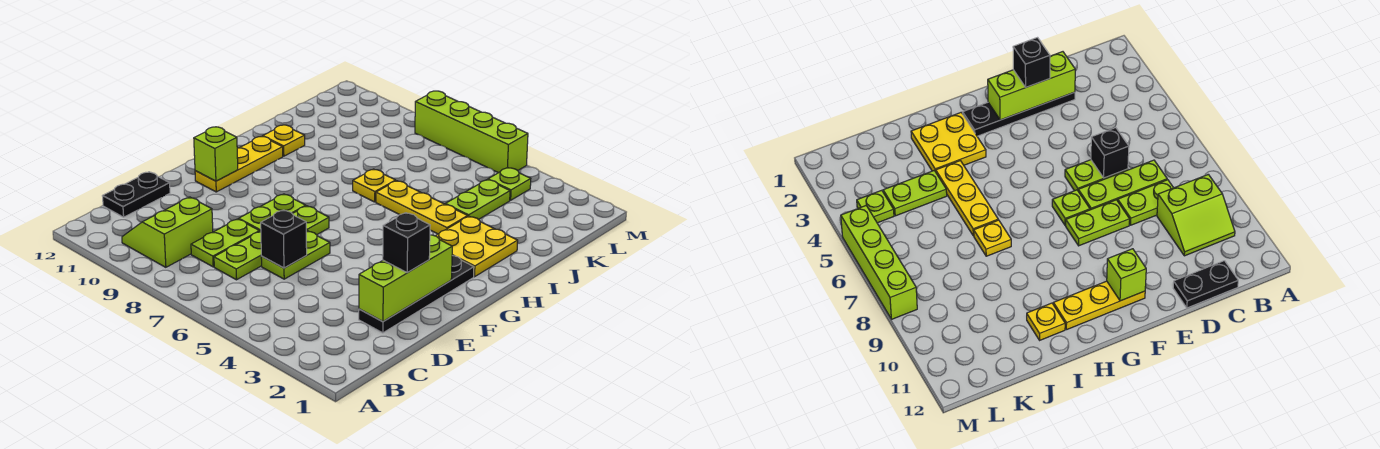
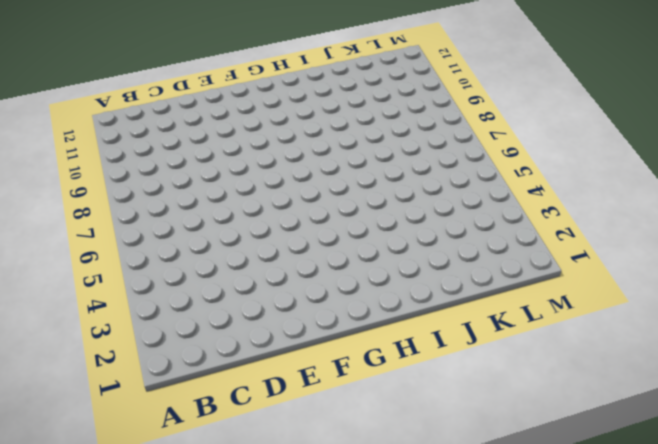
none -> lime 2x2 slope [122,197,213,267]
none -> lime 1x3 plate [214,231,262,280]
none -> lime 1x2 plate [191,219,260,267]

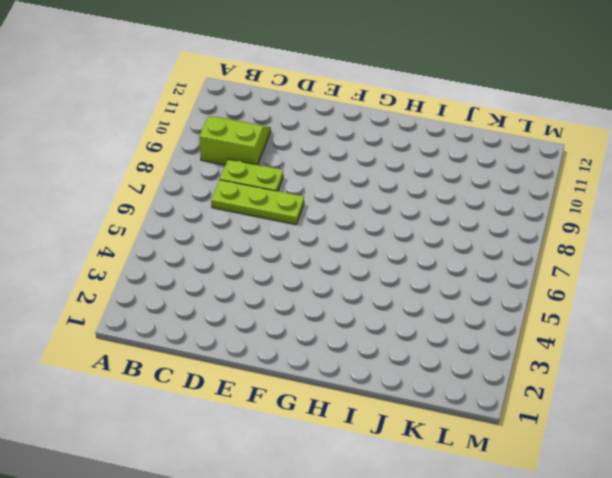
none -> black 1x2 plate [103,172,170,217]
none -> black 1x4 plate [359,256,474,333]
none -> lime 1x2 plate [261,231,330,279]

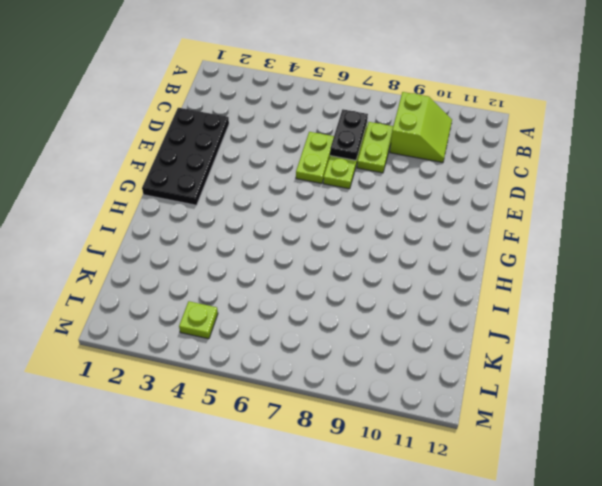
black 1x2 plate [330,109,368,160] -> black 1x2 plate moved to [103,172,170,217]
black 2x4 plate [142,108,229,205] -> black 1x4 plate [359,256,474,333]
none -> lime 1x2 plate [239,194,306,231]
none -> lime 1x1 plate [293,206,329,235]
none -> yellow 1x3 plate [195,136,283,192]

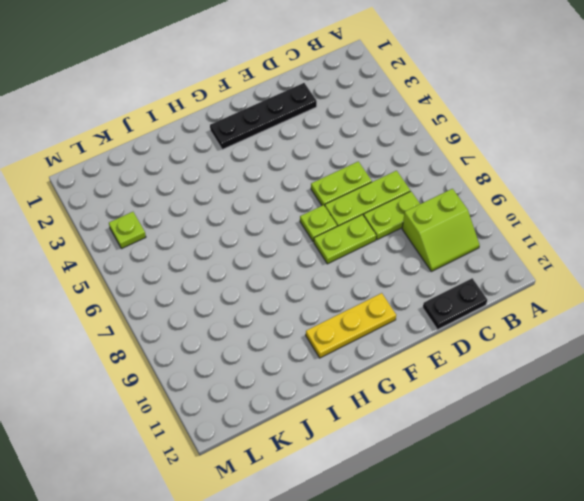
none -> yellow 2x2 plate [436,216,518,277]
none -> yellow 1x3 plate [376,181,468,234]
none -> yellow 1x1 plate [353,169,396,202]

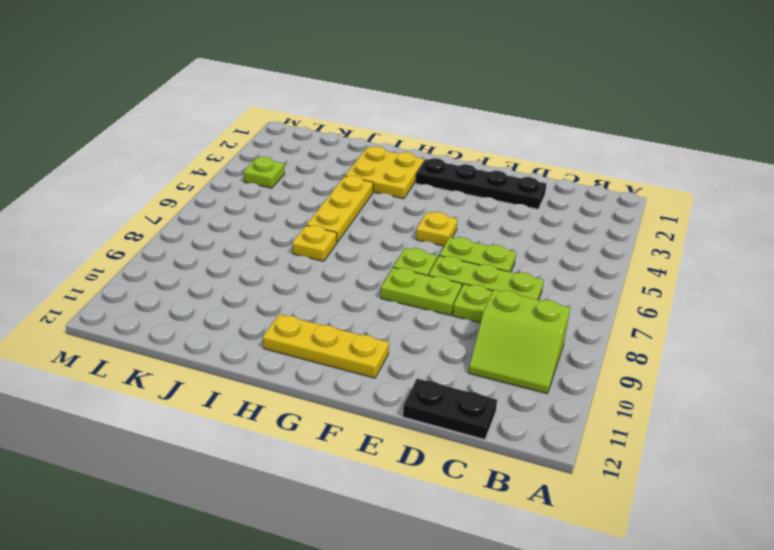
yellow 1x1 plate [416,212,458,246] -> yellow 1x1 plate moved to [263,125,305,156]
none -> lime 1x2 plate [445,180,510,220]
none -> lime 1x4 brick [415,91,528,173]
none -> lime 1x3 brick [359,235,452,322]

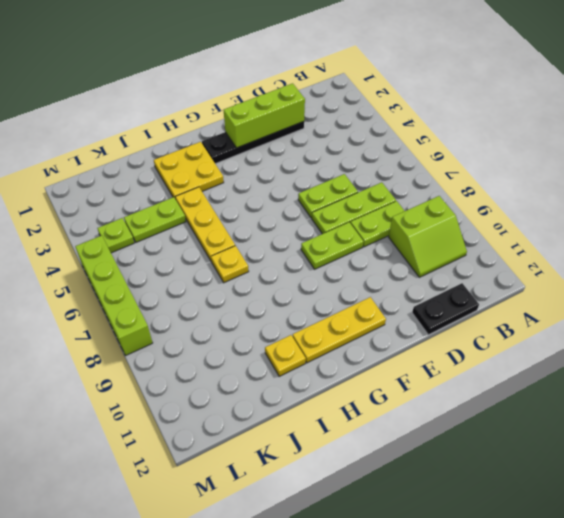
none -> lime 1x1 plate [293,206,329,235]
none -> black 1x1 brick [261,210,307,268]
none -> lime 1x1 brick [194,127,238,181]

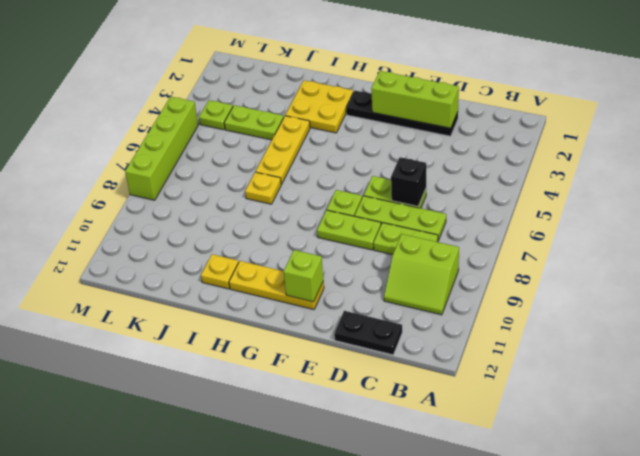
none -> black 1x1 brick [383,213,430,273]

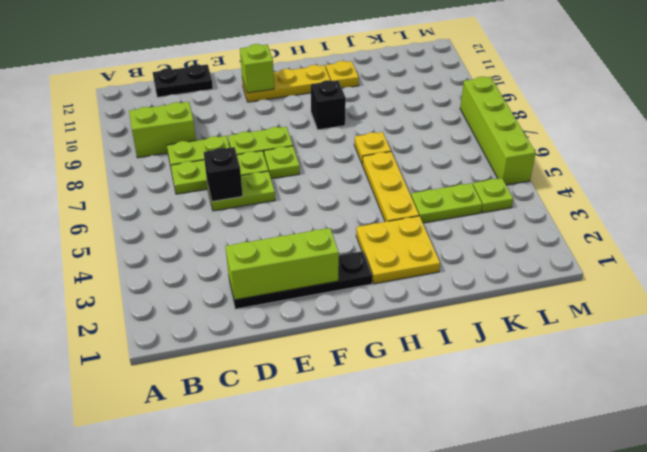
black 1x1 brick [311,80,346,130] -> black 1x1 brick moved to [383,213,430,273]

